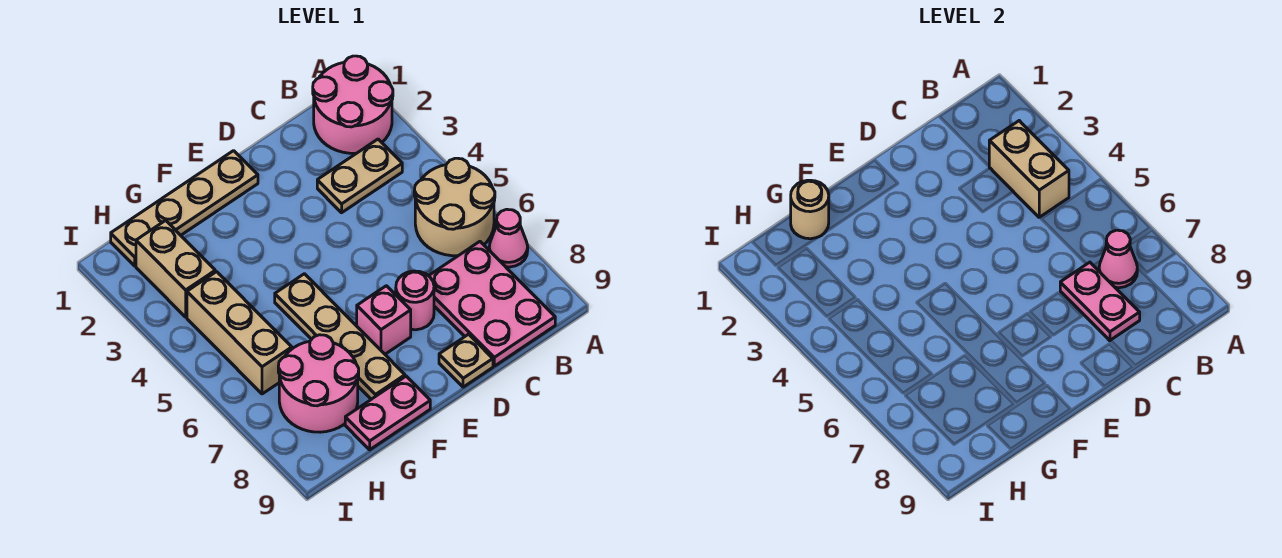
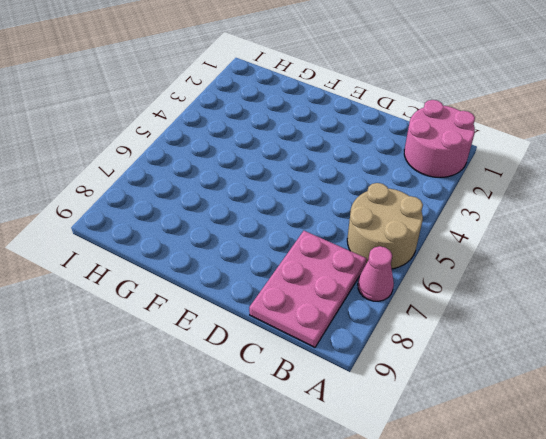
none -> tan 1x2 plate [317,139,402,213]
none -> pink 1x1 round brick [396,271,434,330]
none -> tan 1x1 plate [439,334,493,387]

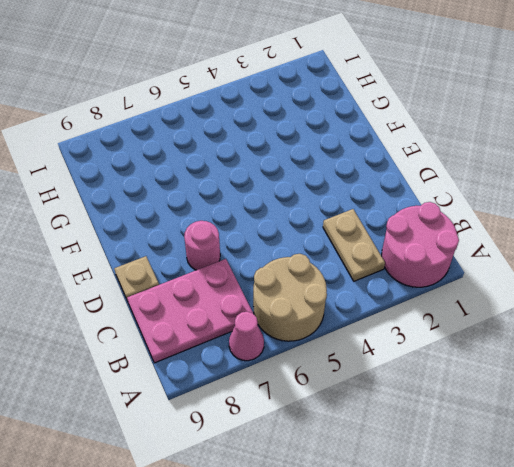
none -> tan 1x4 plate [111,151,258,266]
none -> pink 1x1 brick [357,286,411,354]
none -> tan 1x4 plate [275,274,405,399]

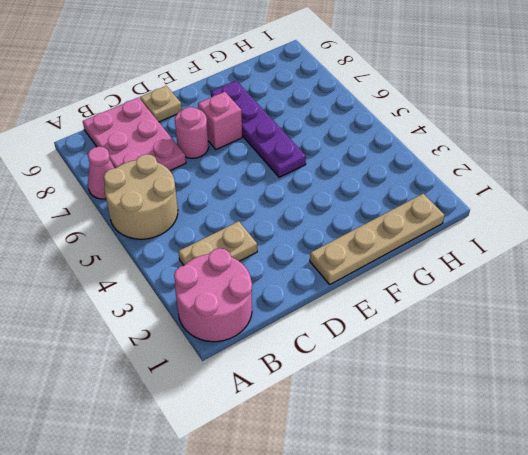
purple 1x4 plate [211,81,306,177] -> tan 1x4 plate [275,274,405,399]
none -> pink 1x2 plate [345,376,430,450]
none -> pink 2x2 round brick [278,335,359,432]
none -> tan 1x2 brick [136,220,215,317]

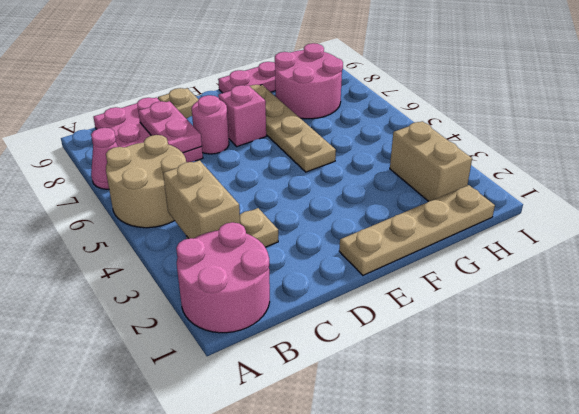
none -> tan 1x3 brick [187,272,292,394]
none -> pink 1x1 cone [1099,230,1137,288]
none -> tan 1x1 round brick [791,180,829,239]

